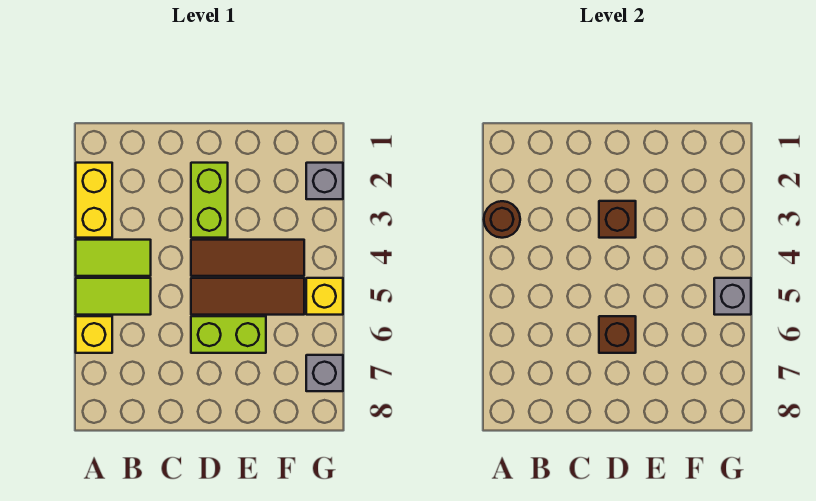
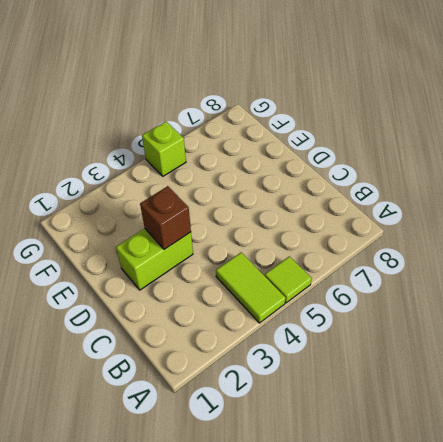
lime 1x1 tile [265,256,312,303] -> lime 1x2 tile [76,278,151,315]
lime 1x1 brick [142,122,186,176] -> yellow 1x1 brick [306,278,343,315]
none -> yellow 1x2 brick [76,163,112,238]
none -> yellow 1x1 brick [76,316,112,353]
none -> brown 1x3 tile [191,240,304,276]

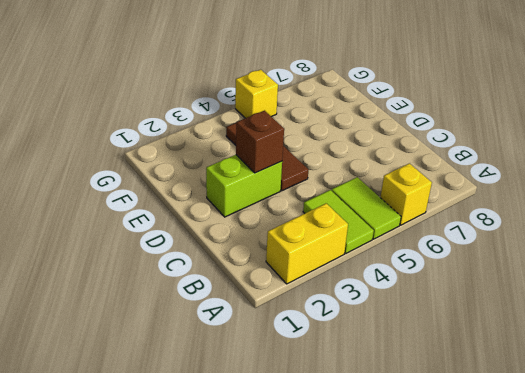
none -> brown 1x3 tile [191,278,304,315]
none -> lime 1x2 brick [191,316,266,353]
none -> grey 1x1 brick [306,163,343,199]

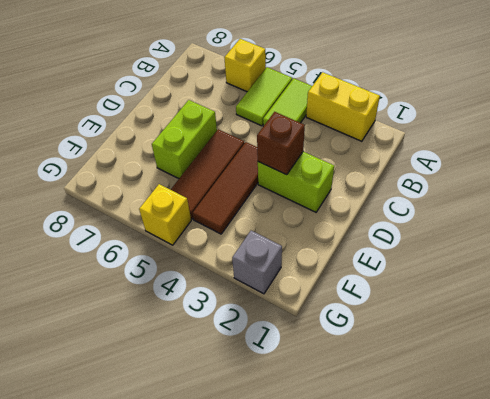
none -> grey 1x1 brick [306,355,343,391]
none -> brown 1x1 round brick [484,201,520,238]
none -> brown 1x1 brick [599,316,636,353]

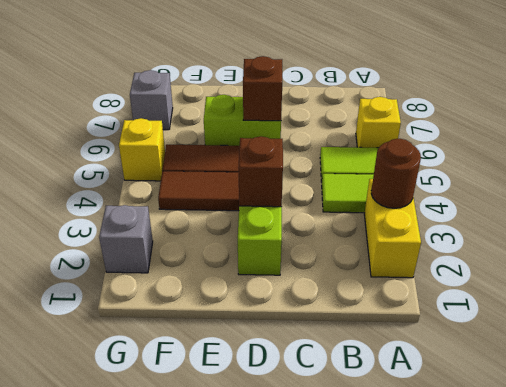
none -> grey 1x1 brick [714,278,751,315]

